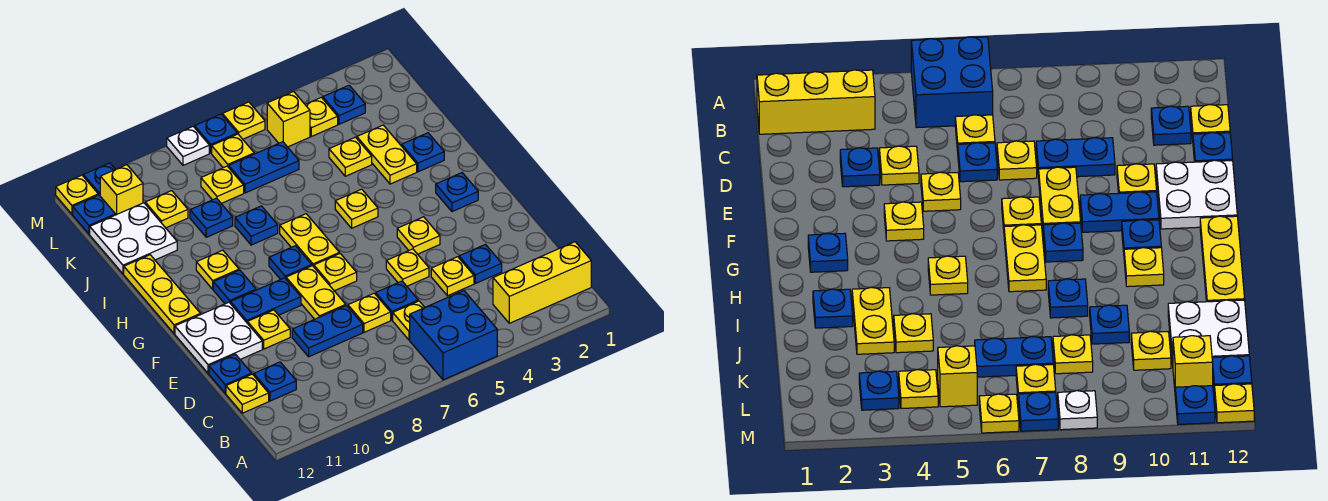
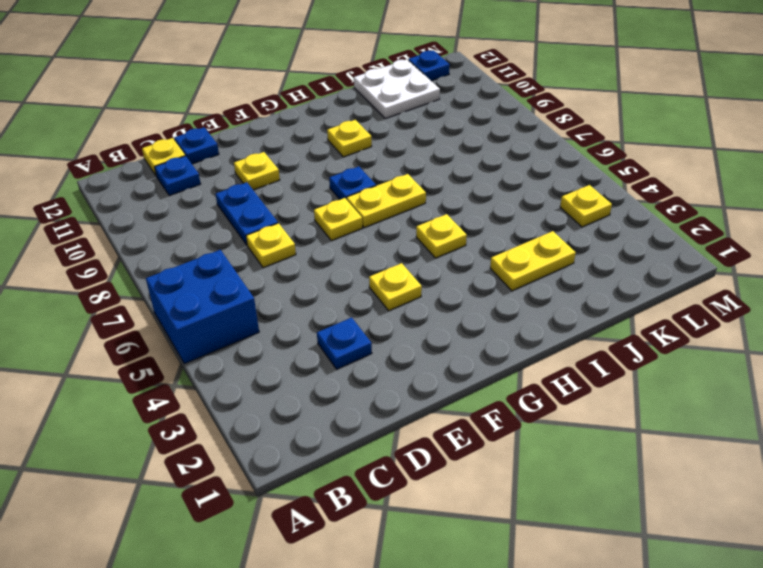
none -> yellow 1x3 brick [493,242,591,323]
none -> yellow 1x1 plate [393,301,425,340]
none -> yellow 1x1 plate [431,257,474,296]
none -> blue 1x1 plate [376,281,418,320]

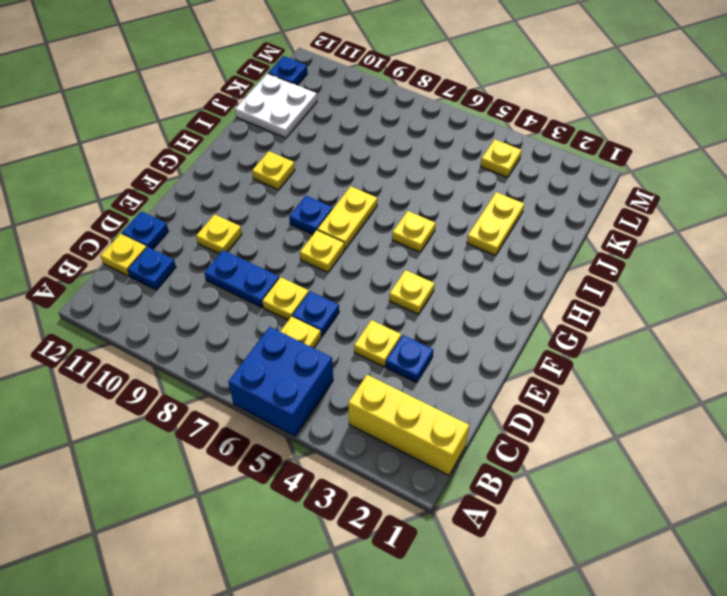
none -> yellow 1x1 plate [386,249,429,286]
none -> yellow 1x2 plate [286,266,346,319]
none -> white 2x2 plate [175,302,262,373]
none -> blue 1x2 plate [230,278,301,322]

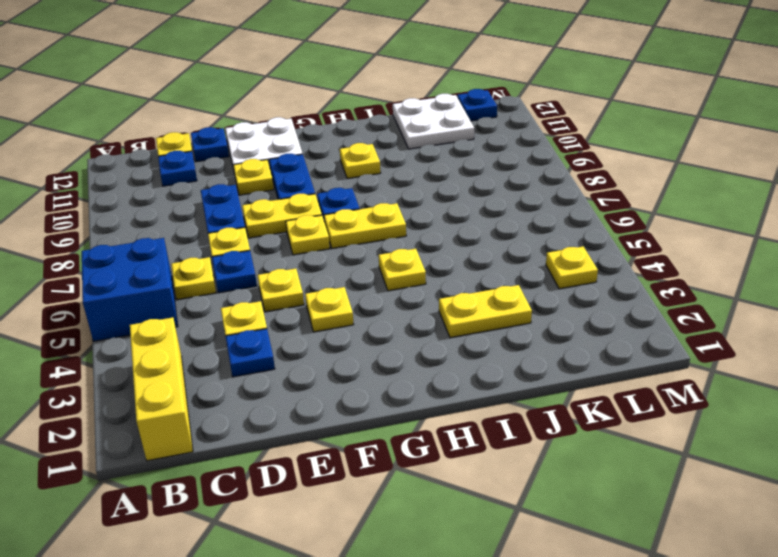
none -> blue 1x1 plate [436,173,478,212]
none -> blue 1x1 plate [213,270,256,304]
none -> yellow 1x3 plate [124,255,201,334]
none -> blue 1x1 plate [402,133,444,172]

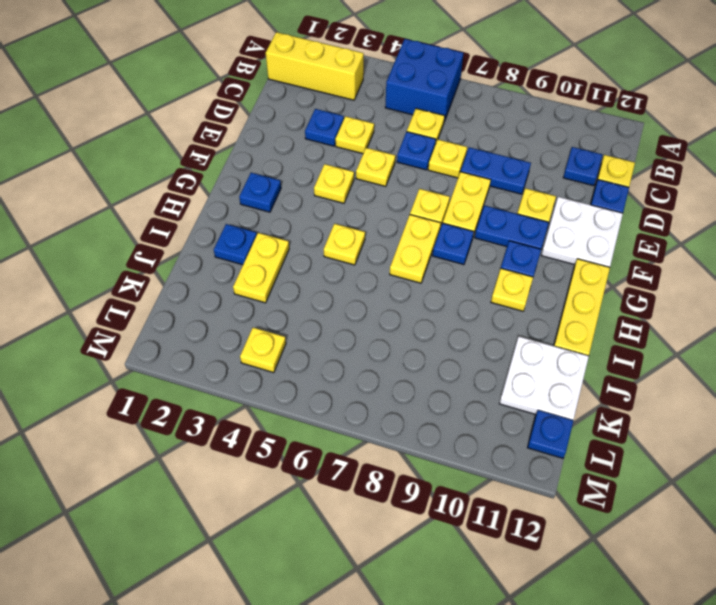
none -> blue 1x1 plate [235,206,278,245]
none -> yellow 1x1 plate [329,137,372,176]
none -> blue 1x1 plate [190,198,233,237]
none -> blue 1x2 plate [229,142,299,193]

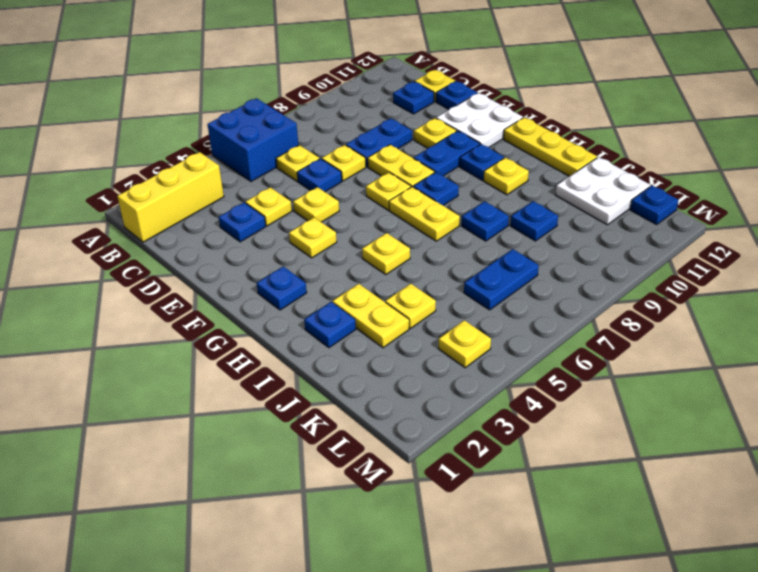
none -> yellow 1x1 plate [201,166,244,203]
none -> yellow 1x1 plate [145,191,188,228]
none -> blue 1x1 plate [323,85,365,124]
none -> yellow 1x1 brick [267,91,310,147]

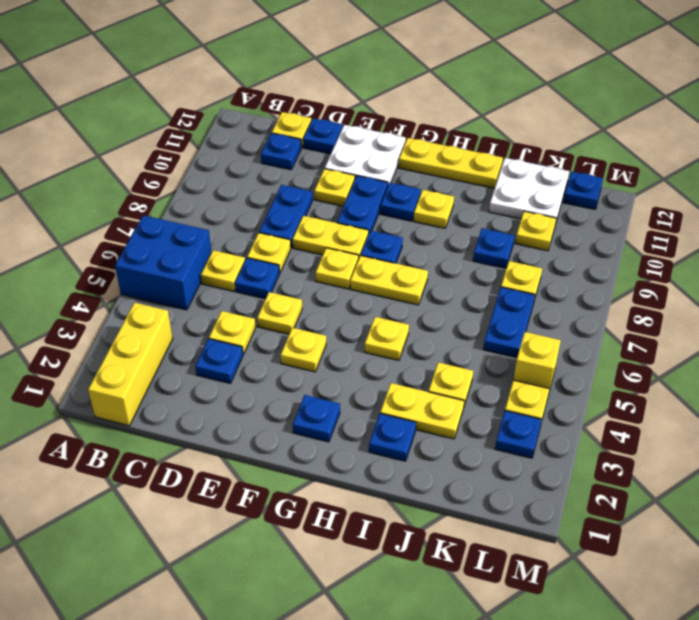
none -> blue 1x1 plate [235,206,278,245]
none -> yellow 1x1 plate [212,134,254,168]
none -> yellow 1x1 brick [100,165,143,215]
none -> yellow 1x1 plate [222,102,265,139]

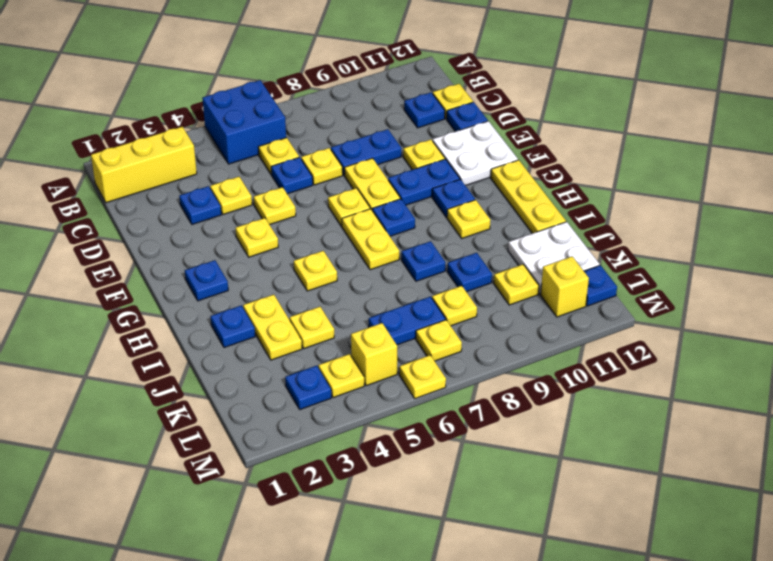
none -> blue 1x1 plate [195,114,237,153]
none -> white 1x1 plate [167,127,209,165]
none -> blue 1x1 plate [83,163,116,195]
none -> yellow 1x1 plate [56,175,98,214]

